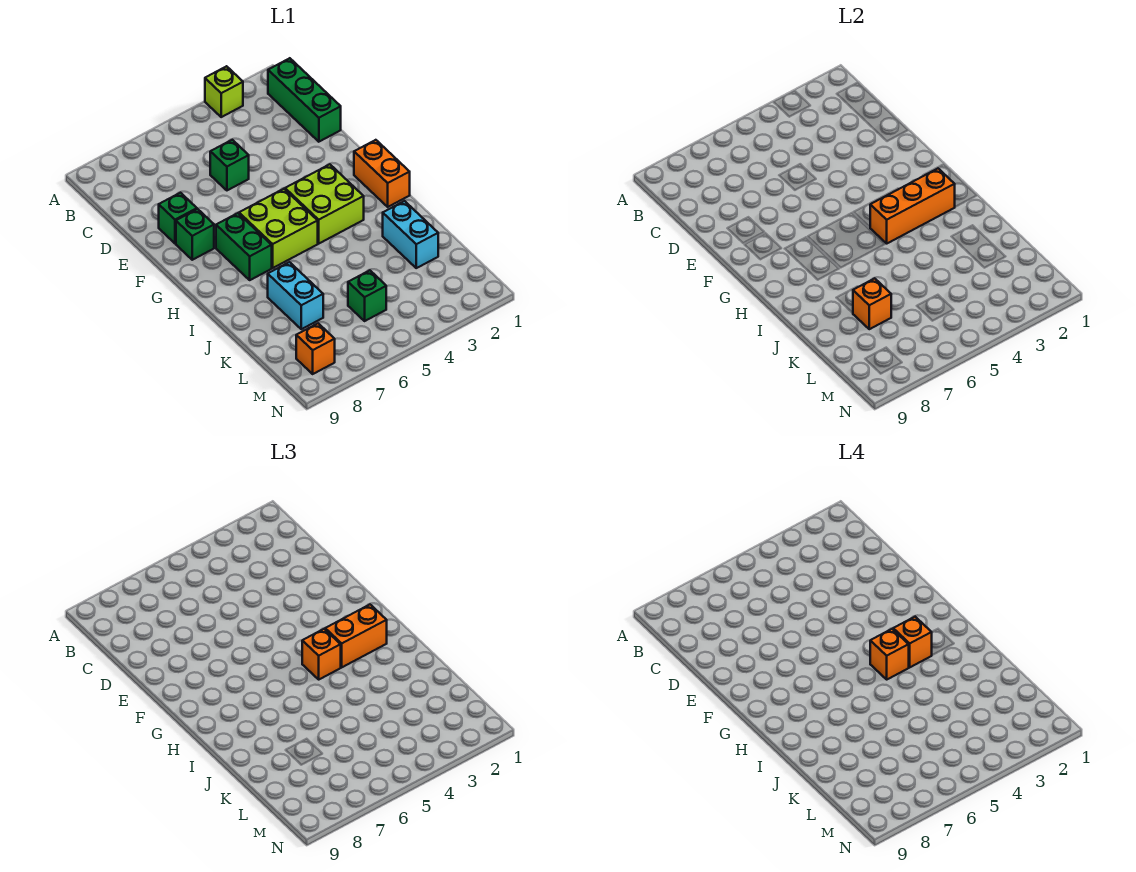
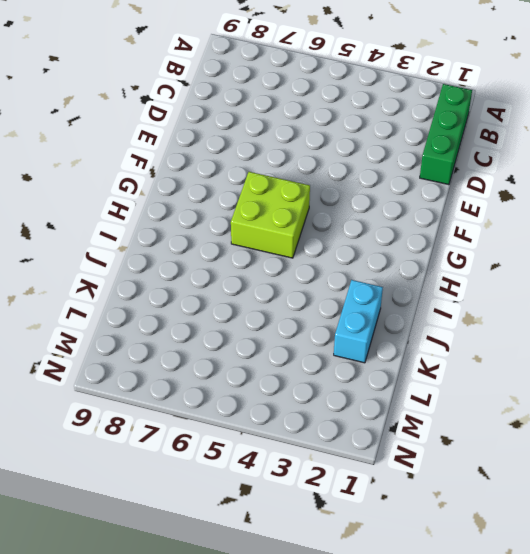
none -> lime 1x1 brick [205,66,243,117]
none -> green 1x1 brick [210,140,249,190]
none -> green 1x1 brick [159,193,197,244]

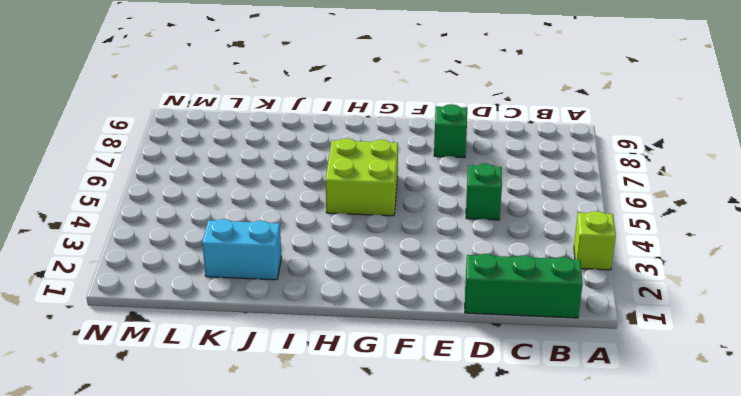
none -> green 1x1 brick [176,209,214,260]
none -> orange 1x2 brick [354,140,410,207]
none -> lime 2x2 brick [285,164,364,243]

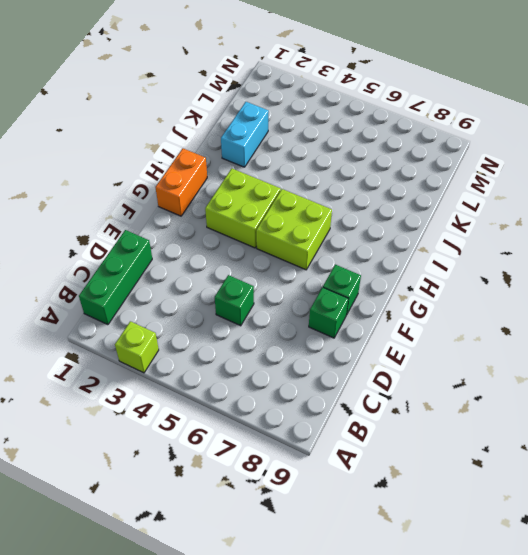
none -> green 1x2 brick [216,213,272,280]
none -> cyan 1x2 brick [268,262,323,329]
none -> green 1x1 brick [348,270,386,321]

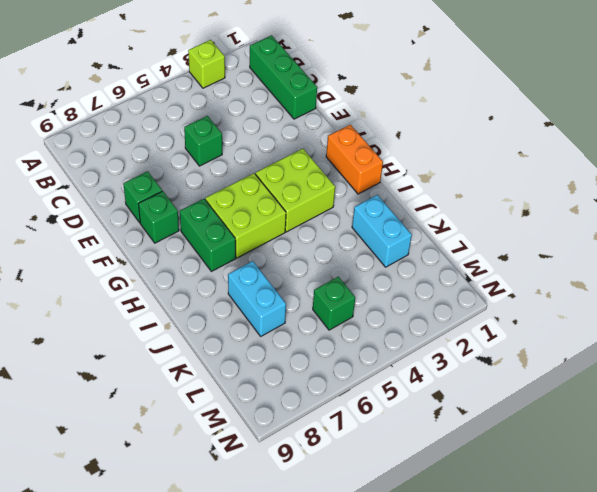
none -> orange 1x1 brick [296,323,335,374]
none -> orange 1x3 brick [870,169,955,243]
none -> orange 1x1 brick [853,278,891,329]

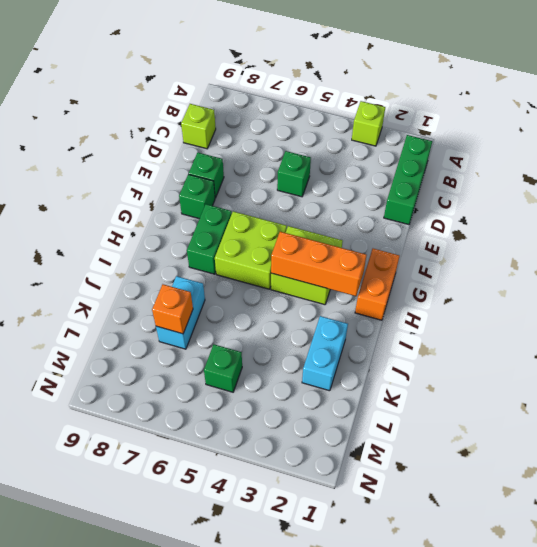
lime 1x1 brick [181,104,216,149] -> none
none -> orange 1x1 brick [296,323,335,374]
none -> orange 1x2 brick [325,605,387,667]
none -> orange 1x1 brick [302,629,341,679]

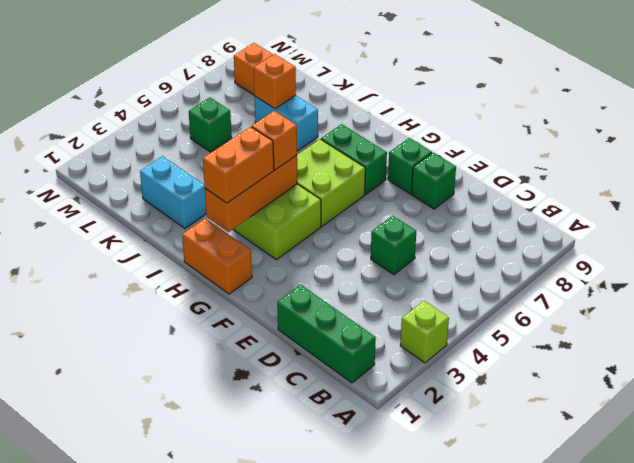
none -> orange 1x1 brick [893,617,932,667]
none -> orange 1x1 brick [870,629,909,679]

